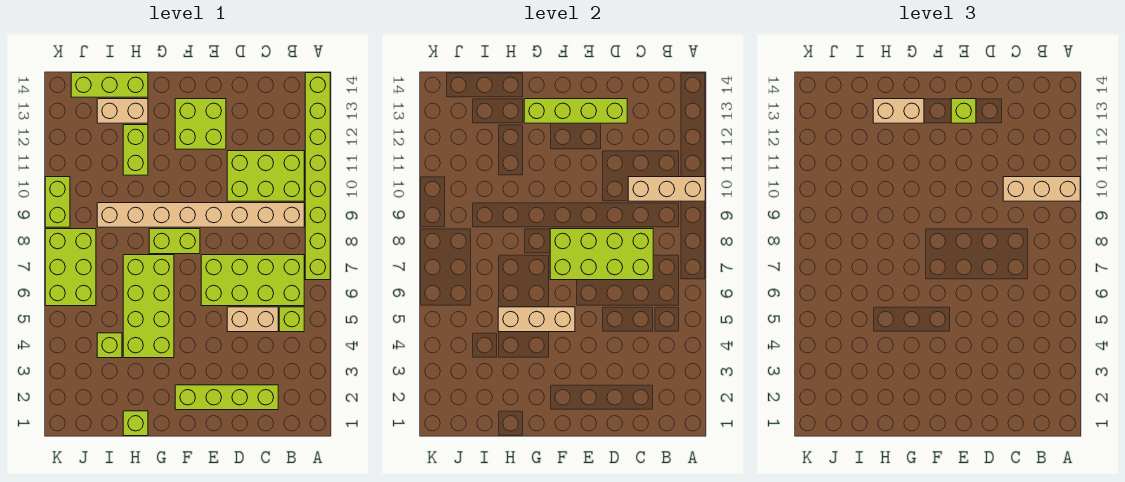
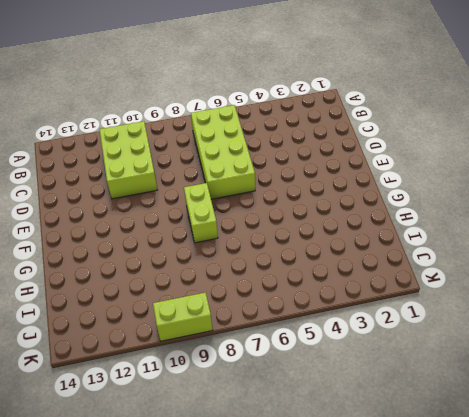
none -> lime 1x8 brick [305,73,330,280]
none -> lime 1x1 brick [279,307,304,332]
none -> tan 1x8 brick [97,203,304,227]

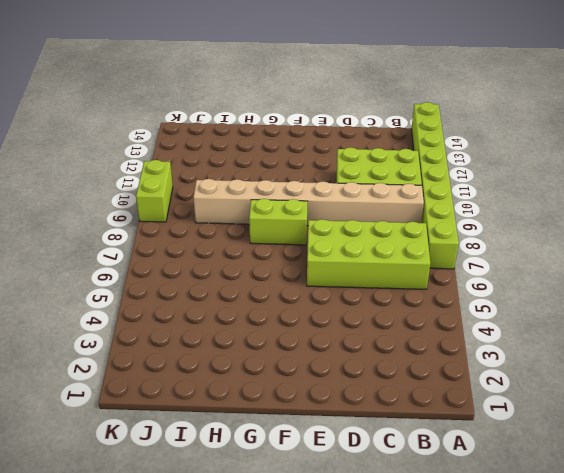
none -> lime 1x1 brick [279,307,304,332]
none -> lime 1x4 brick [175,385,278,410]
none -> tan 1x2 brick [227,307,278,332]

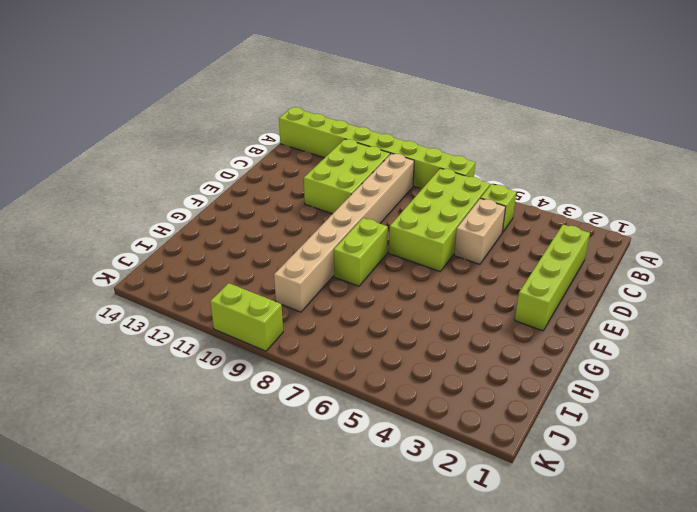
none -> lime 2x2 brick [175,99,226,149]
none -> lime 2x4 brick [123,255,174,358]
none -> lime 1x1 brick [123,411,148,436]

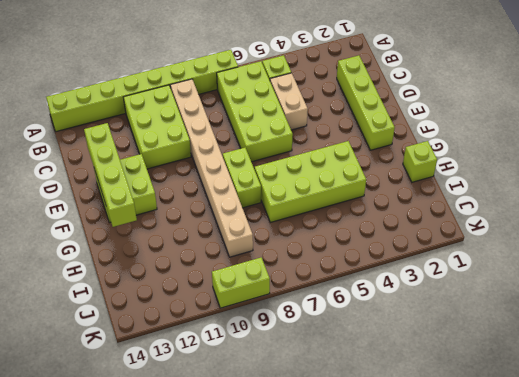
none -> lime 1x2 brick [123,125,148,175]
none -> tan 1x2 brick [97,99,148,123]
none -> lime 1x3 brick [71,73,148,97]

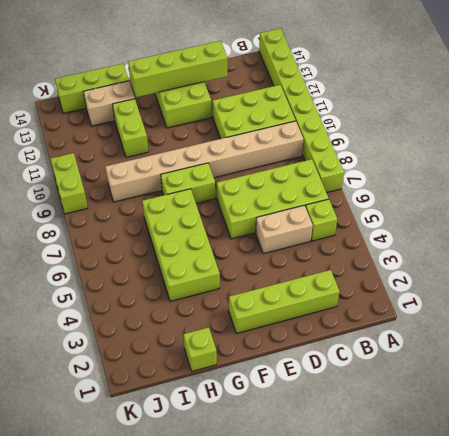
none -> lime 1x1 brick [97,333,122,358]
none -> lime 2x3 brick [45,229,96,306]
none -> tan 1x3 brick [628,177,705,201]

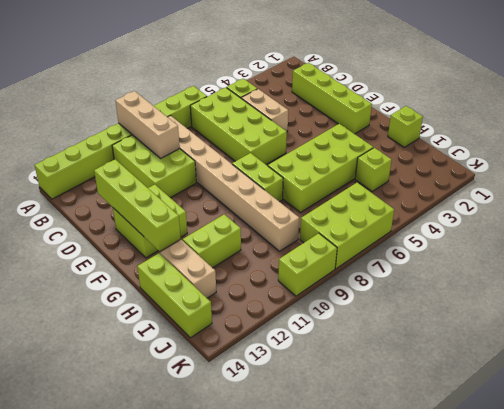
none -> lime 2x4 brick [550,229,653,280]
none -> tan 1x3 brick [498,307,575,332]
none -> tan 1x3 brick [1003,177,1080,201]

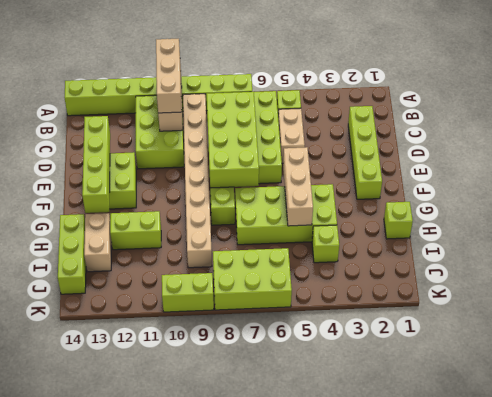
none -> lime 1x1 brick [951,99,976,123]
none -> tan 1x2 brick [873,99,924,123]

